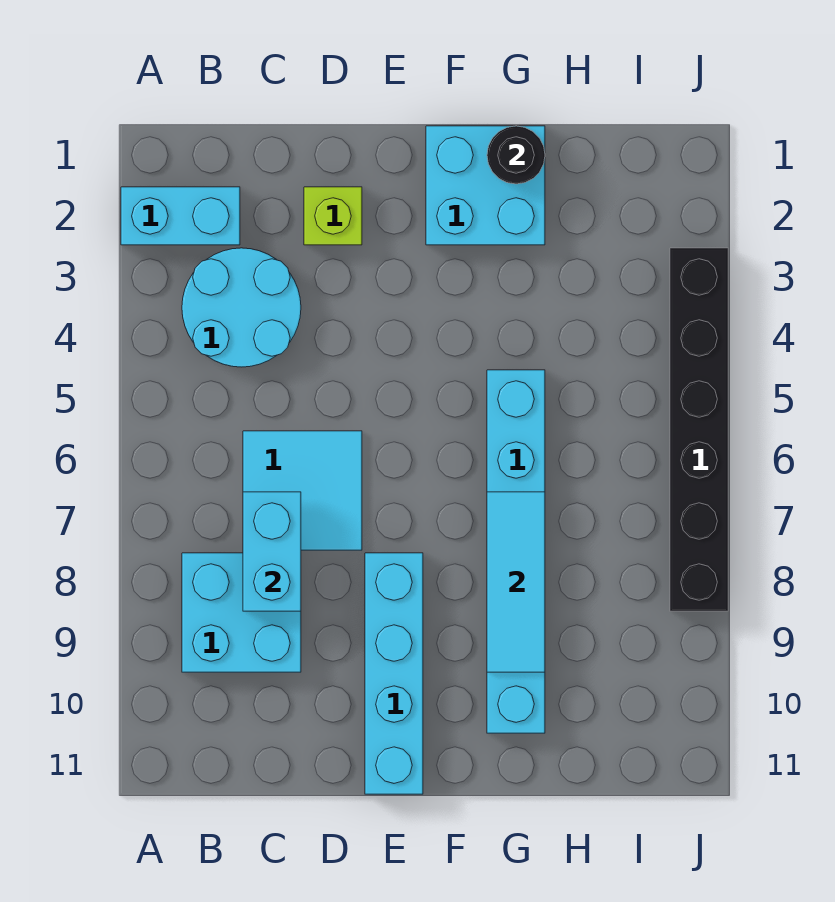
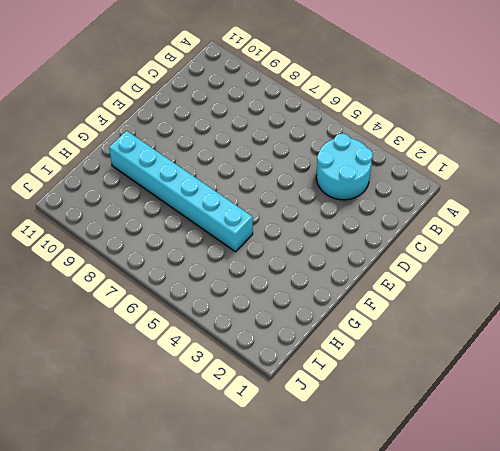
none -> cyan 1x2 brick [121,187,240,245]
none -> cyan 2x2 brick [182,553,301,672]
none -> cyan 2x2 tile [243,431,362,550]

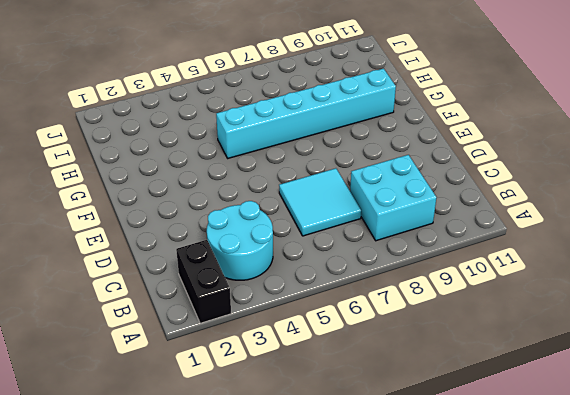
black 1x2 brick [176,240,231,323] -> cyan 1x2 brick [121,187,240,245]
none -> lime 1x1 brick [304,187,362,245]
none -> cyan 1x4 brick [365,553,423,794]
none -> cyan 2x2 brick [426,126,545,245]

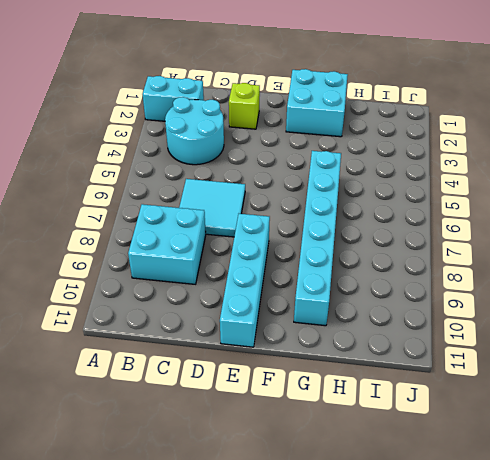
none -> black 1x6 brick [670,248,728,611]
none -> cyan 1x2 brick [243,492,301,611]
none -> black 1x1 round brick [487,126,545,184]

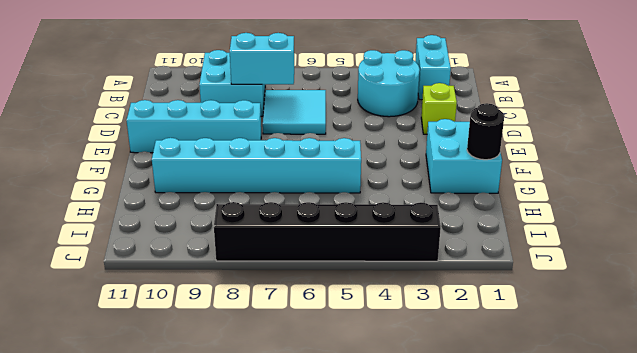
none -> cyan 1x3 tile [487,492,545,672]

